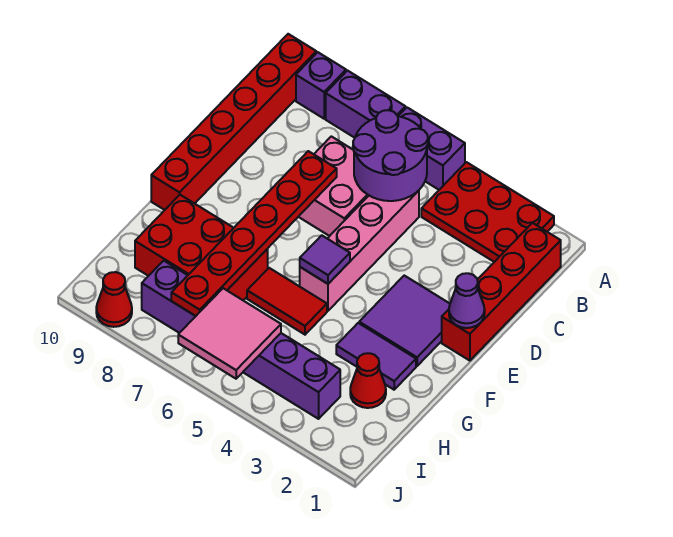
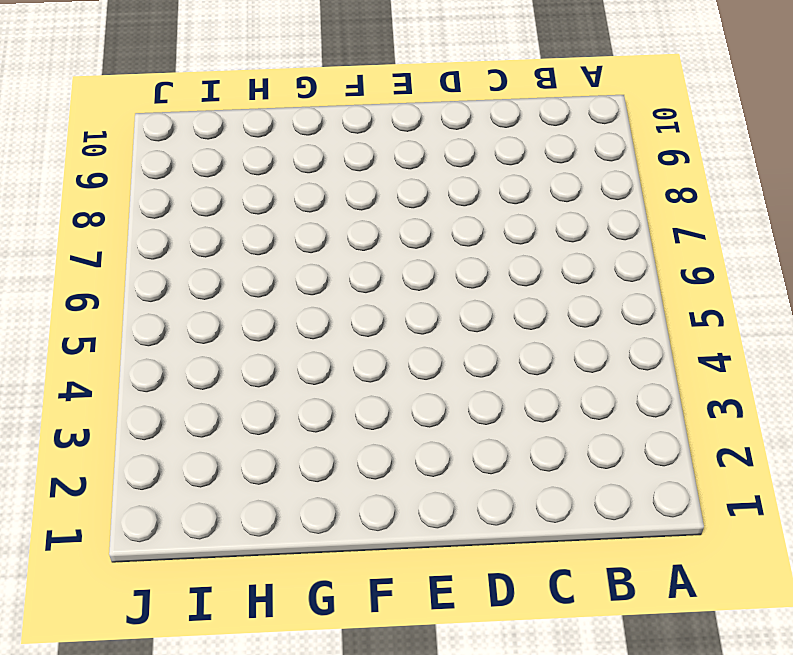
none -> red 2x3 plate [421,162,554,262]
none -> purple 1x2 brick [399,108,465,190]
none -> purple 1x2 brick [326,71,405,138]

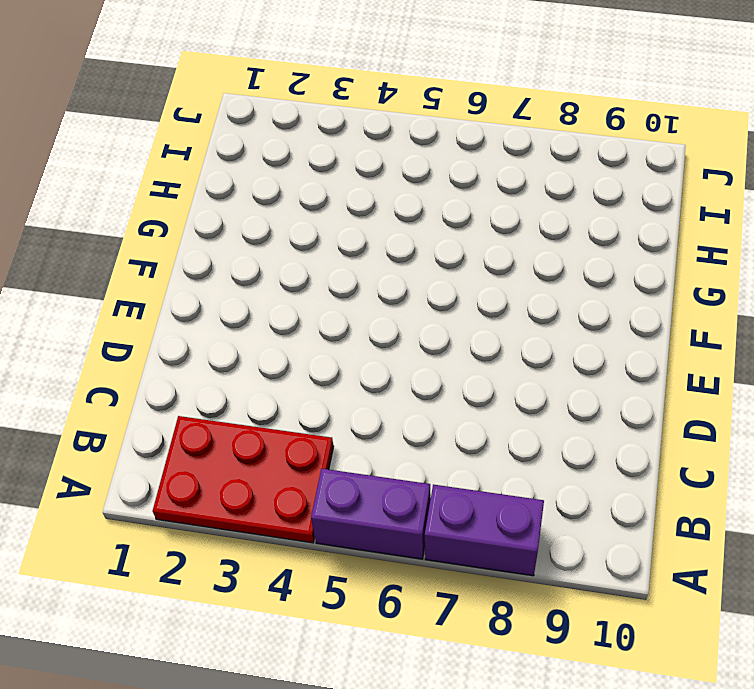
none -> purple 1x1 brick [296,52,346,119]
none -> red 1x6 brick [151,34,316,210]
none -> red 1x4 brick [442,223,561,361]

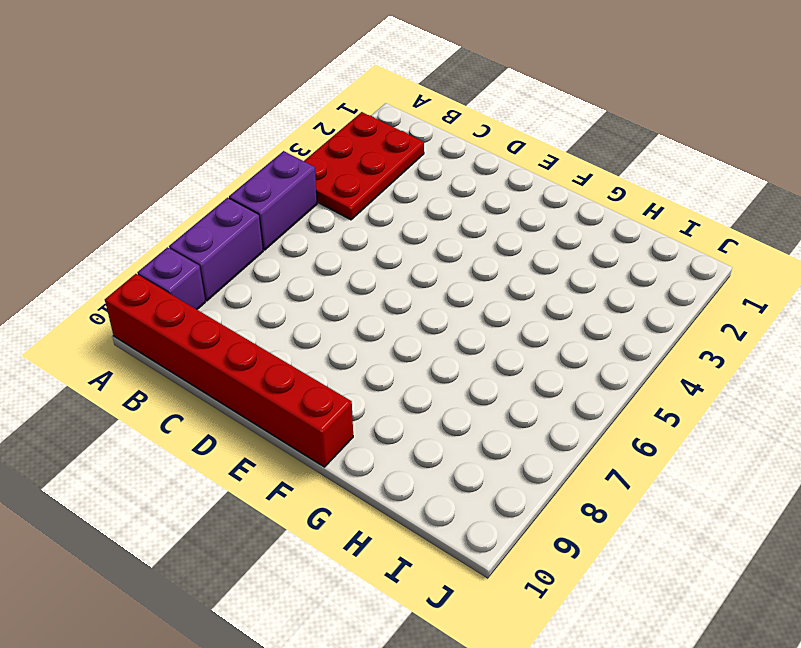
none -> red 1x4 brick [442,223,561,361]
none -> pink 1x4 brick [300,191,419,311]
none -> pink 2x2 brick [299,136,369,236]

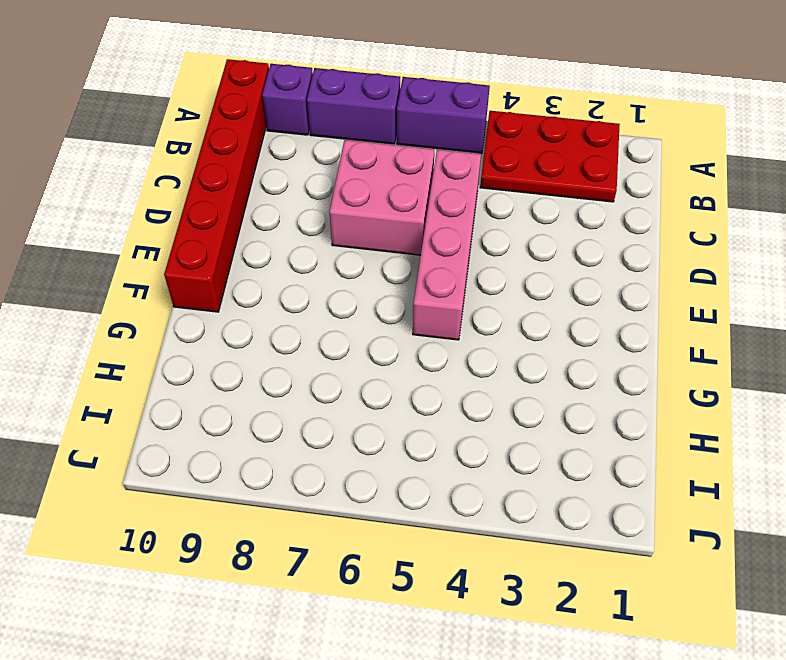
none -> red 1x4 brick [442,223,561,361]
none -> purple 2x2 tile [359,276,450,366]
none -> purple 1x2 tile [336,323,416,390]

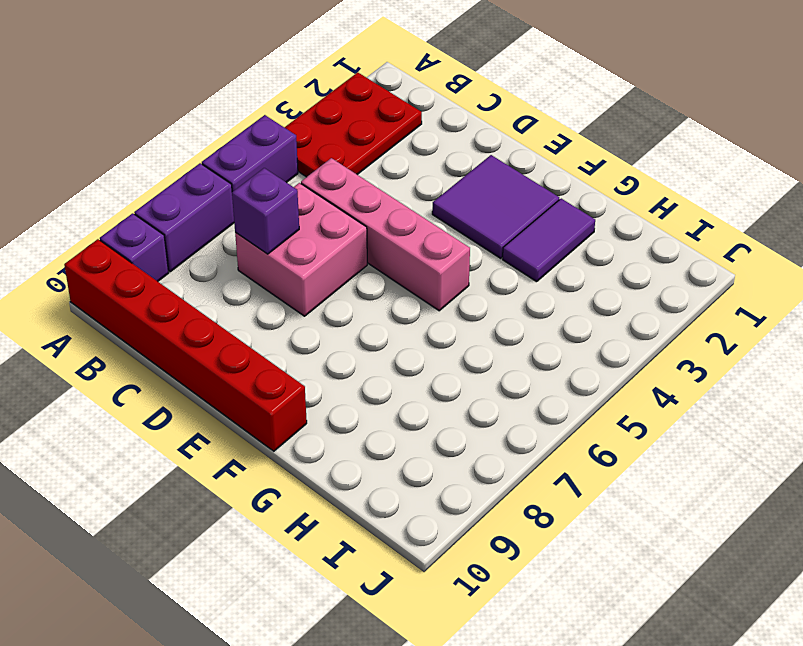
purple 1x1 brick [232,168,299,254] -> none
none -> red 1x4 brick [442,223,561,361]
none -> red 1x2 tile [247,268,327,335]
none -> red 2x3 brick [135,195,268,300]

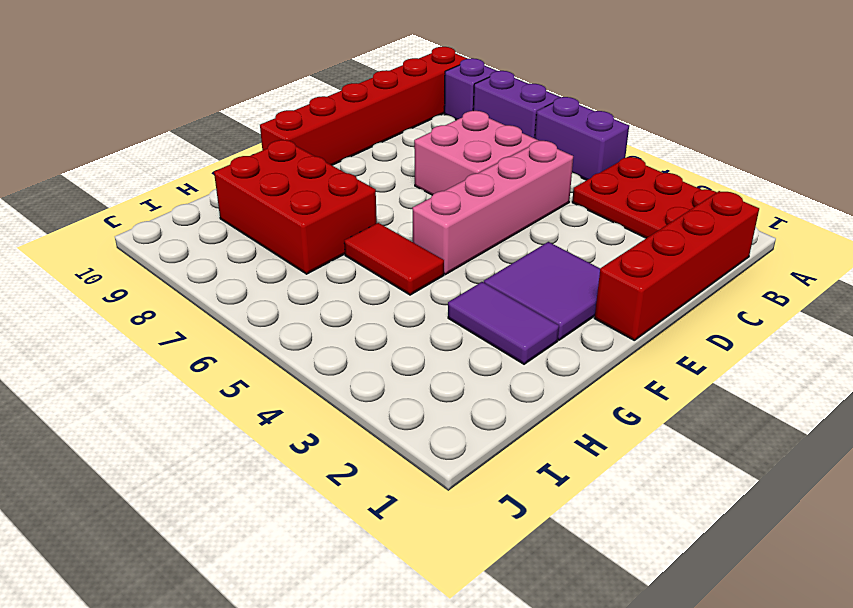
none -> red 1x1 cone [350,353,386,408]
none -> purple 1x6 brick [142,261,340,419]
none -> red 1x1 cone [96,272,132,327]

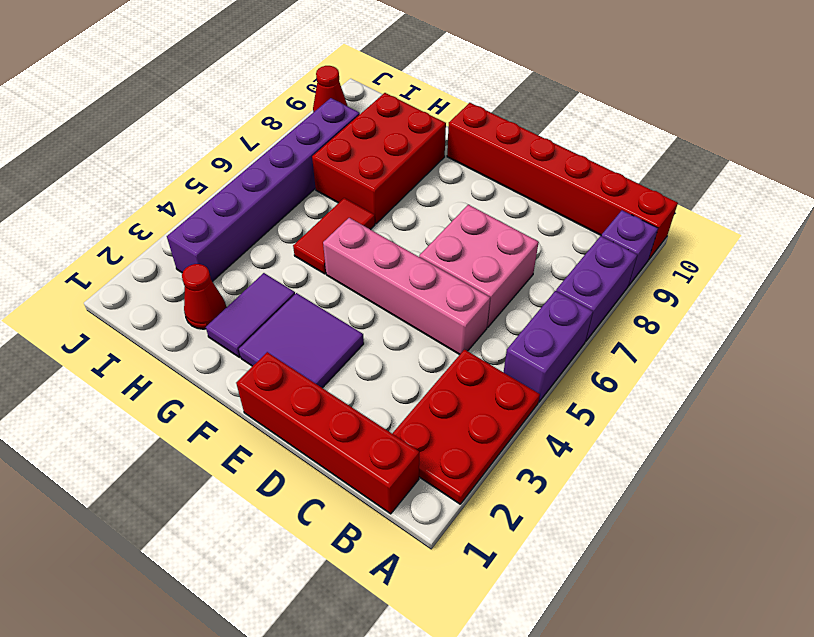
none -> purple 2x2 round brick [353,110,428,201]
none -> red 1x6 plate [171,151,337,316]
none -> purple 1x1 cone [449,273,485,328]

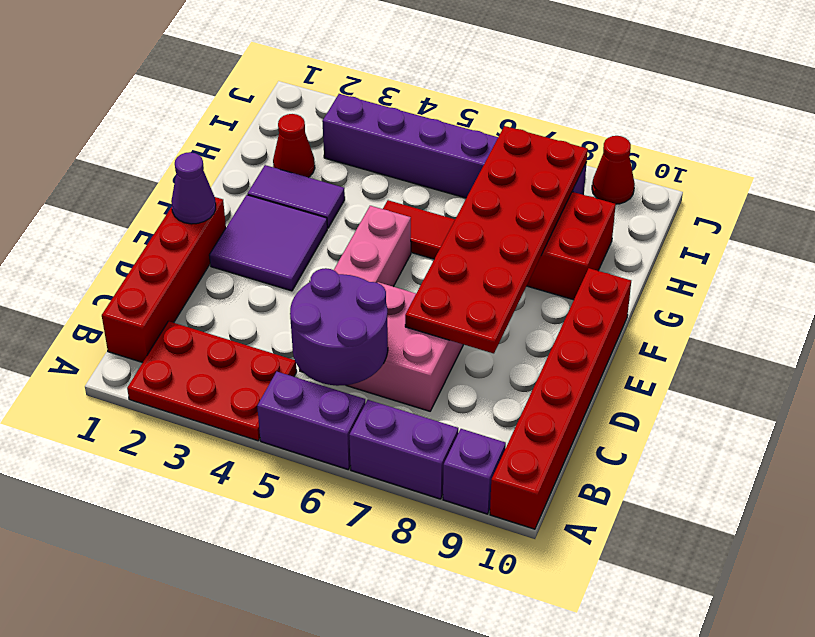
red 2x6 plate [405,126,588,353] -> red 1x6 plate [171,151,337,316]
none -> purple 1x1 tile [300,235,350,284]
none -> pink 2x2 tile [178,288,281,379]

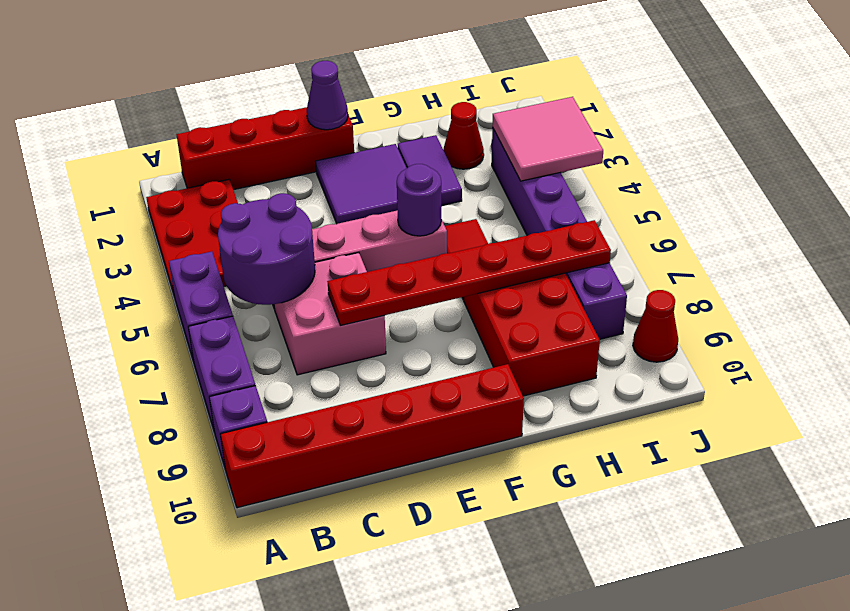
purple 1x1 round brick [397,164,441,236] -> purple 1x1 tile [300,235,350,284]
pink 2x2 tile [492,97,603,181] -> pink 2x2 tile moved to [178,288,281,379]

